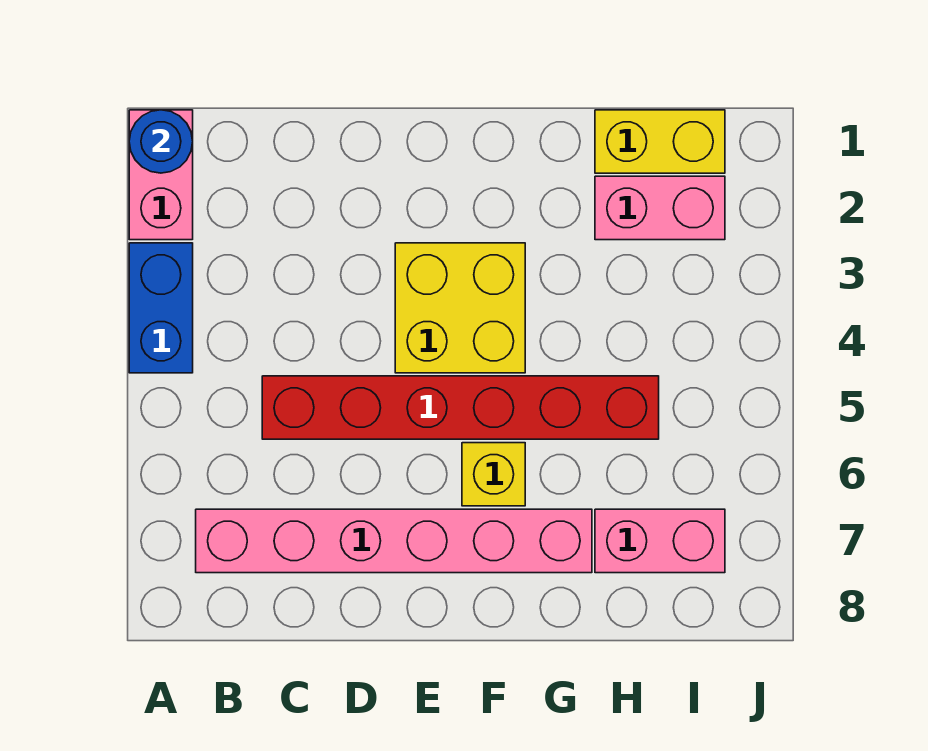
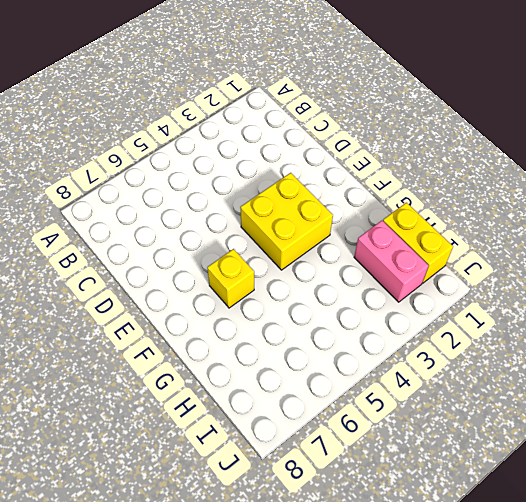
none -> pink 1x2 brick [129,110,193,240]
none -> blue 1x2 brick [129,243,193,373]

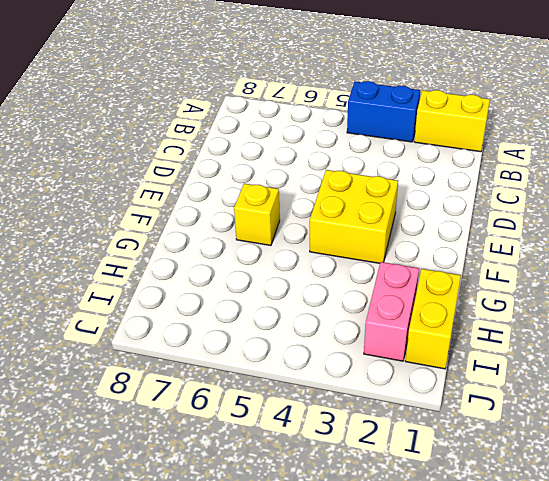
yellow 1x2 brick [414,90,490,152] -> pink 1x2 brick [129,110,193,240]
none -> pink 1x6 brick [196,509,592,573]
none -> red 1x6 brick [262,376,659,439]

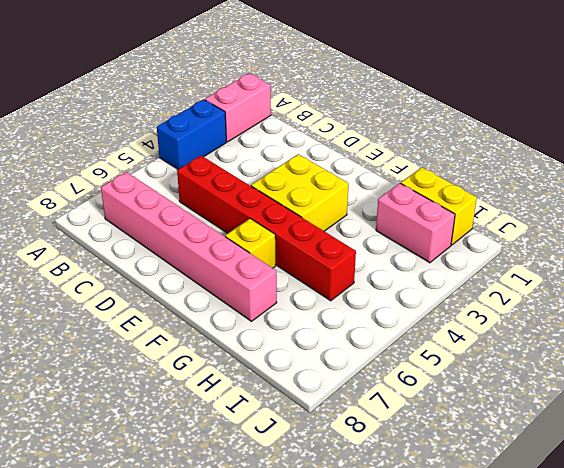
none -> pink 1x2 brick [595,509,725,573]
none -> blue 1x1 round brick [129,110,193,173]

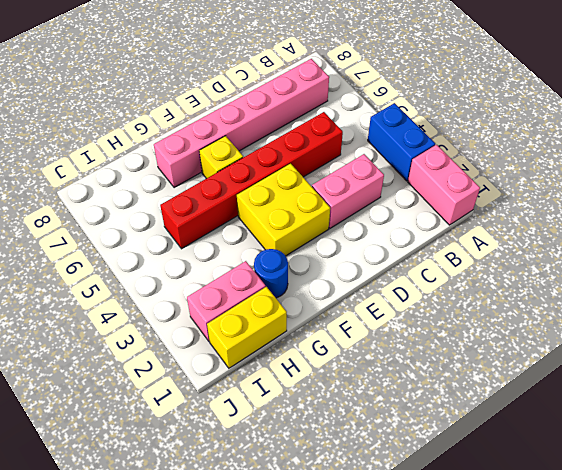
pink 1x2 brick [312,154,384,228] -> pink 1x2 brick moved to [595,509,725,573]
blue 1x1 round brick [254,249,288,298] -> blue 1x1 round brick moved to [129,110,193,173]

